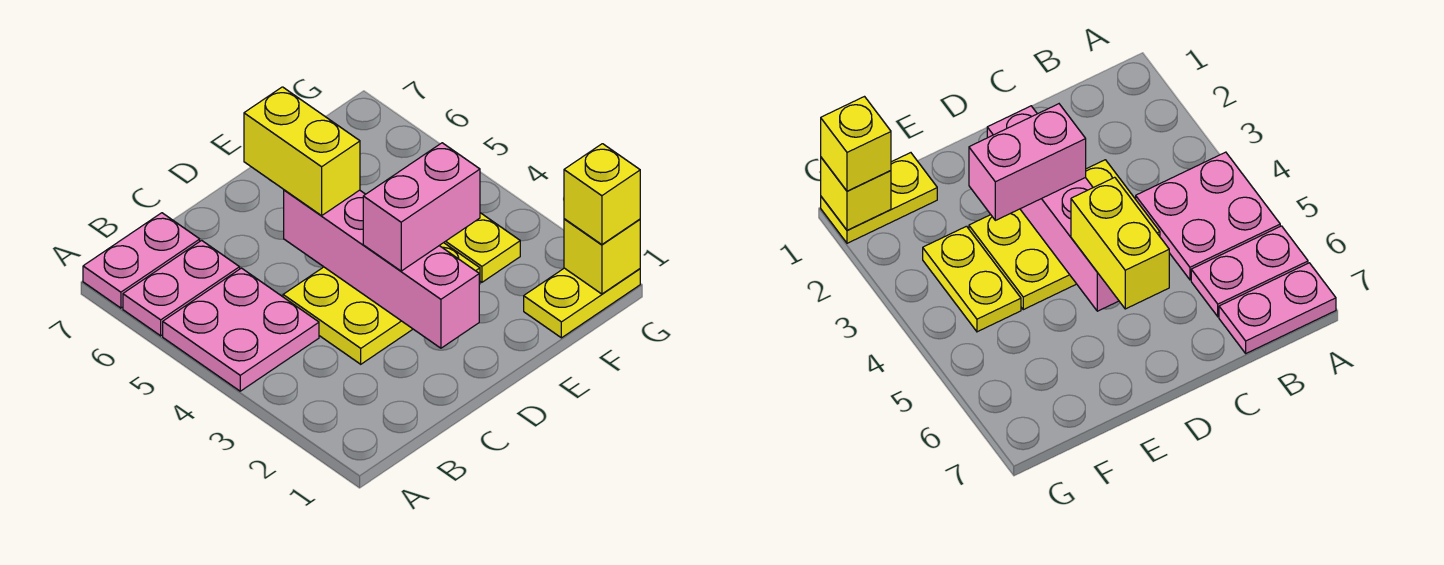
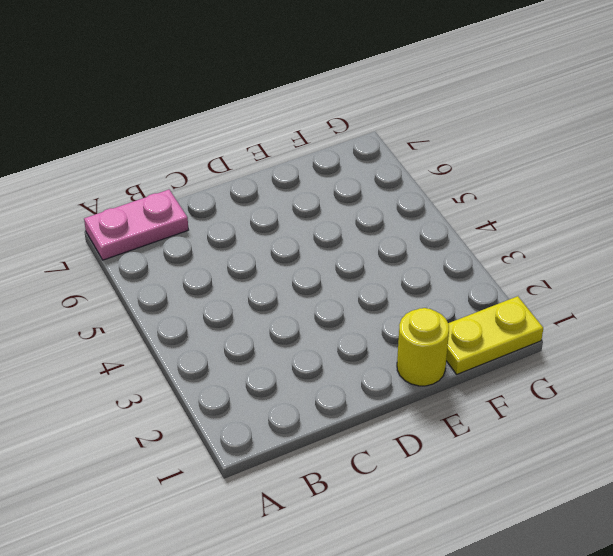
yellow 1x1 round brick [397,308,449,386] -> none
none -> pink 2x2 plate [163,268,319,391]
none -> pink 1x2 plate [123,240,240,336]

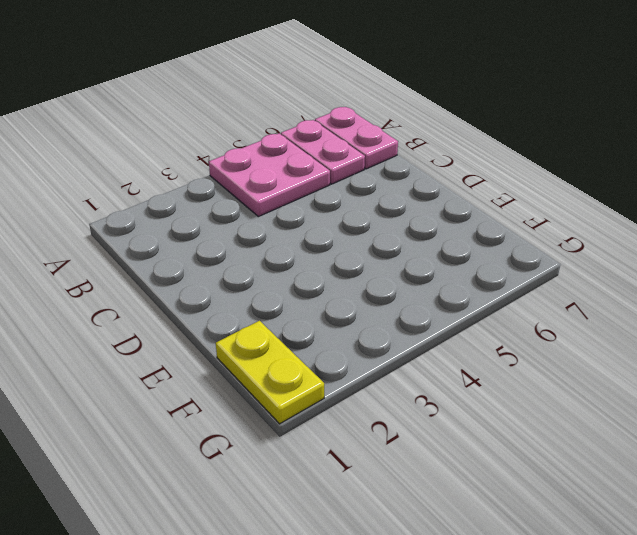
none -> yellow 2x3 plate [283,243,480,364]
none -> yellow 1x2 plate [444,213,520,282]

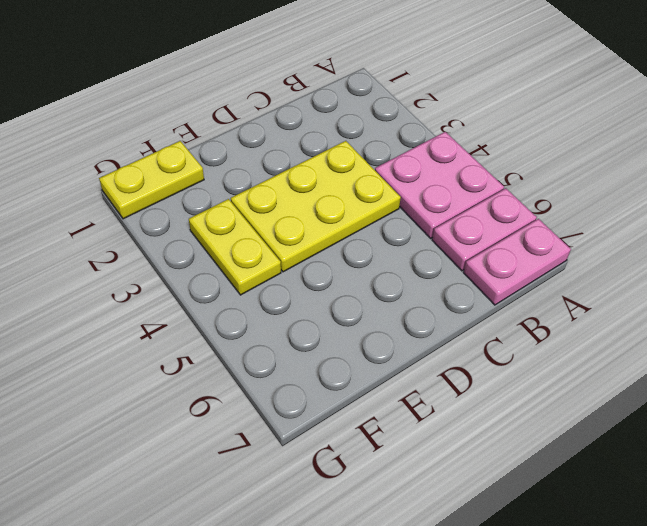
none -> pink 1x4 brick [284,190,479,348]
none -> yellow 1x1 brick [564,219,640,294]

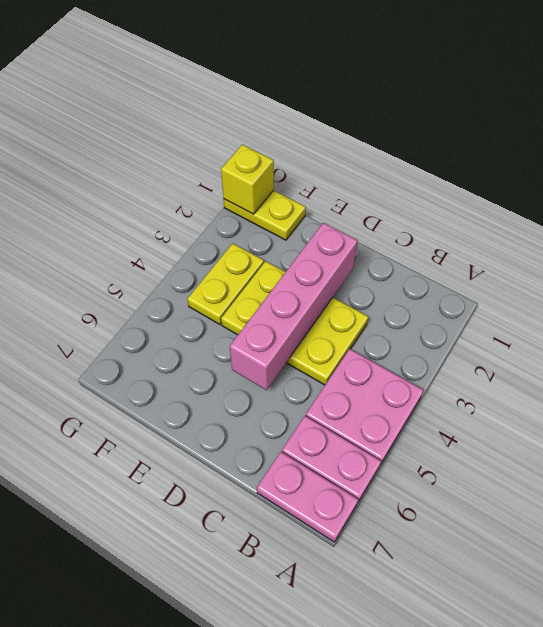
none -> pink 1x2 brick [363,143,480,271]
none -> yellow 1x2 brick [244,87,360,216]

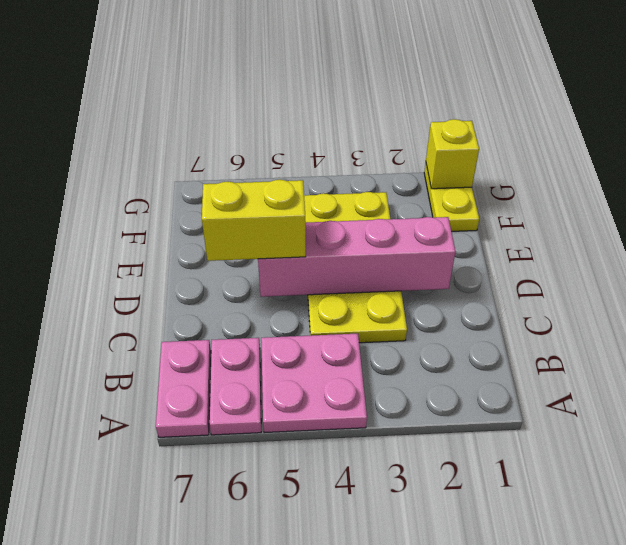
none -> pink 1x2 brick [363,143,480,271]
none -> yellow 1x1 brick [564,144,640,245]

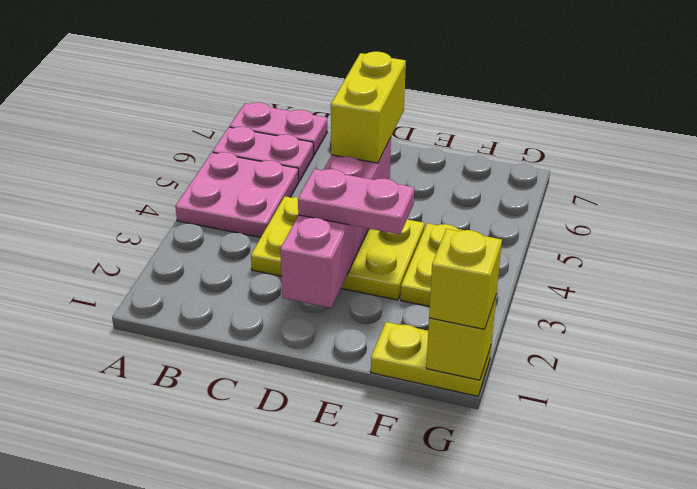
pink 1x2 plate [298,169,414,234] -> pink 1x2 brick [363,143,480,271]

